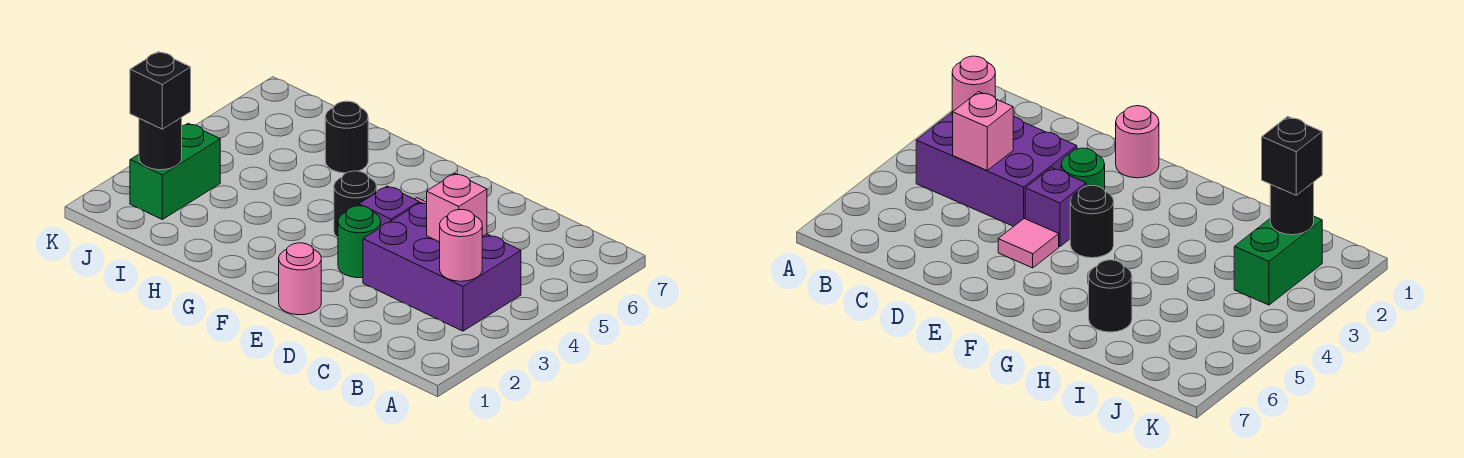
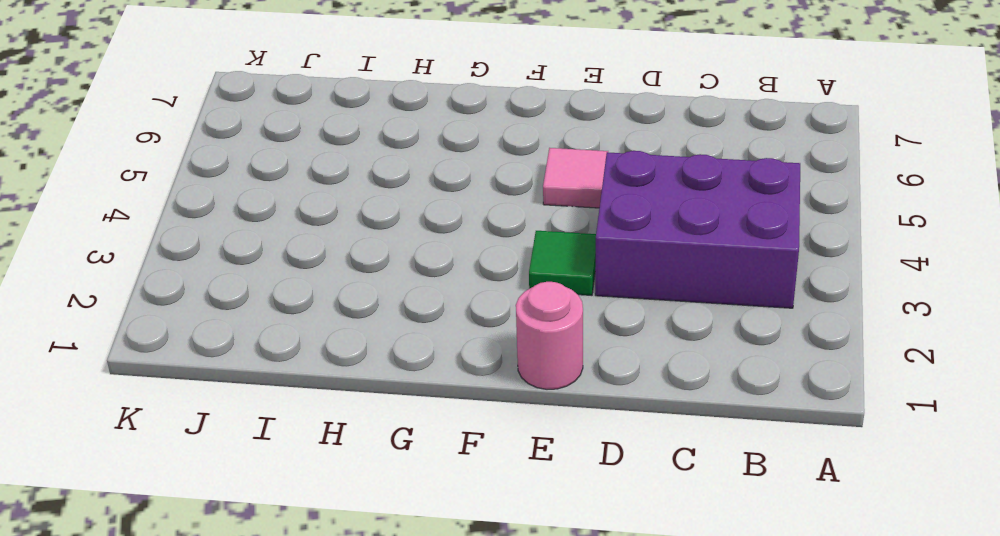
green 1x1 tile [529,231,596,295] -> green 1x1 round brick [338,206,381,278]
none -> purple 1x1 brick [359,186,419,226]
none -> black 1x1 round brick [334,171,377,238]
none -> black 1x1 round brick [325,101,368,173]

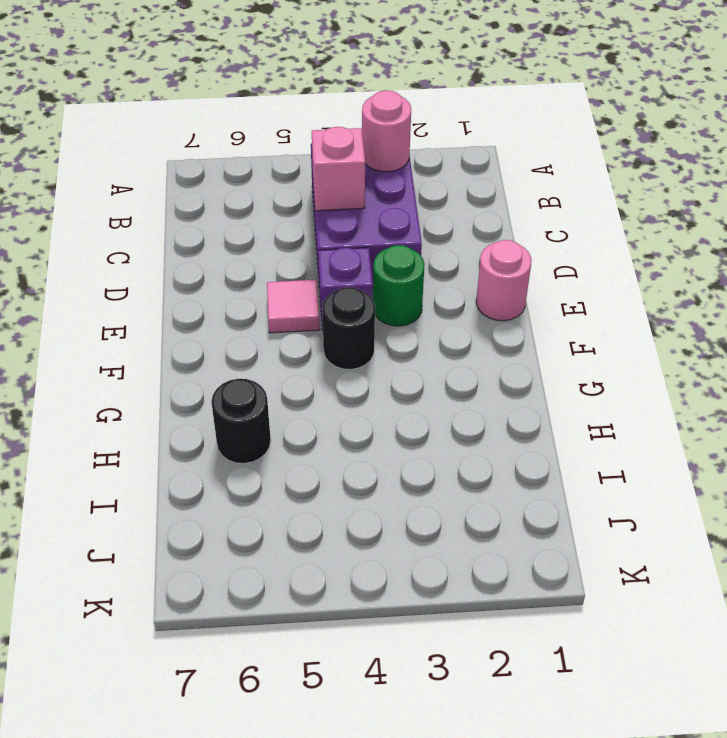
none -> green 1x2 brick [130,123,220,219]
none -> black 1x1 round brick [139,118,182,170]
none -> black 1x1 brick [130,52,191,129]

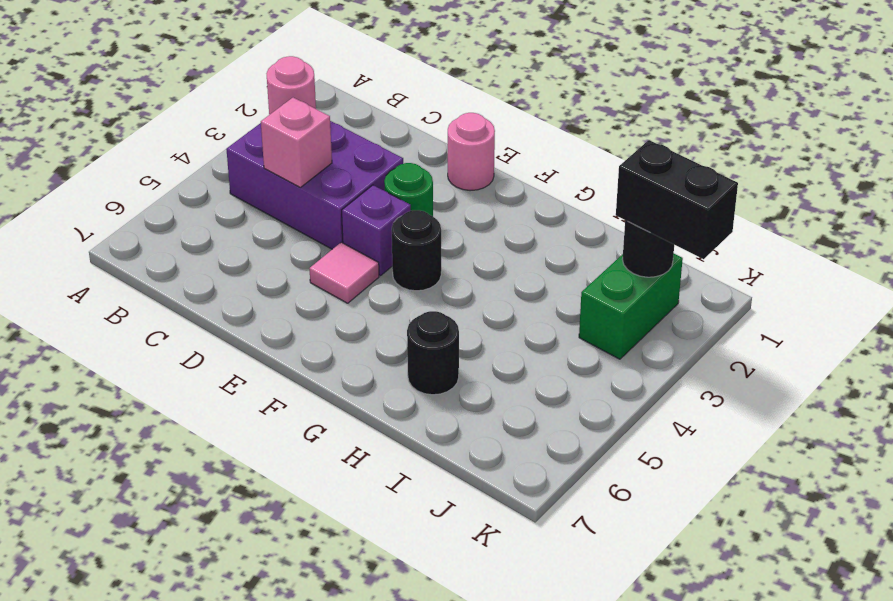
black 1x2 brick [616,140,738,259] -> black 1x1 brick [130,52,191,129]

